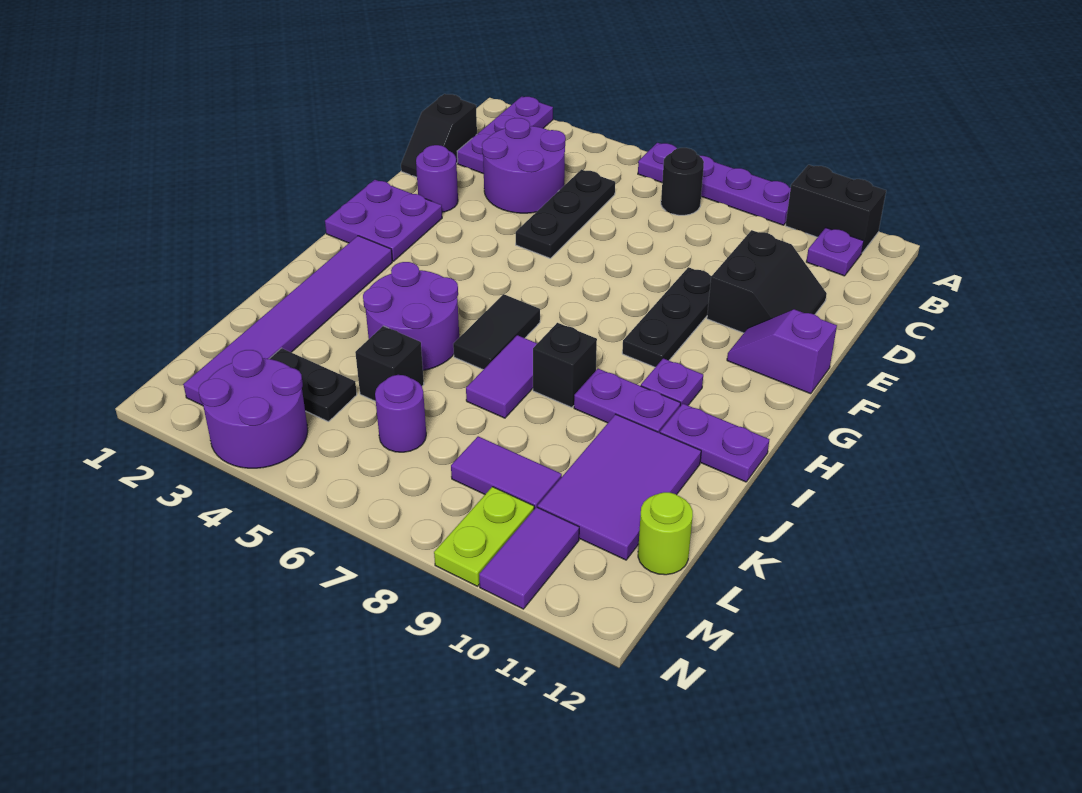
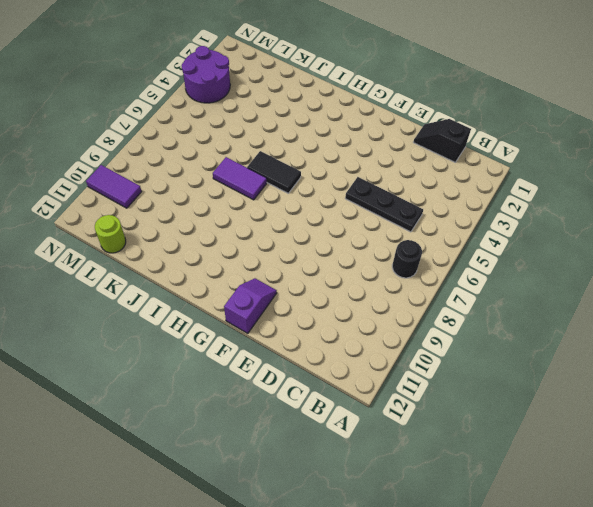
none -> purple 1x3 plate [457,96,553,174]
none -> purple 1x4 plate [638,143,791,225]
none -> black 1x2 brick [786,165,886,253]
none -> purple 1x1 plate [806,228,864,276]

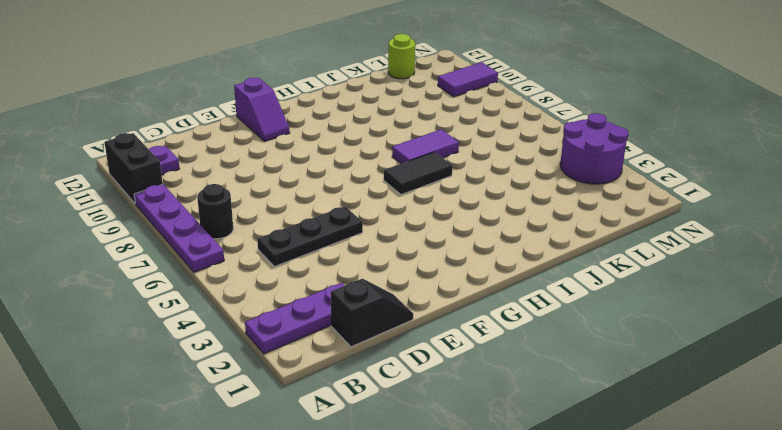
none -> purple 2x2 round brick [482,118,566,213]
none -> black 2x2 slope [707,230,827,333]
none -> purple 1x1 round brick [416,145,458,212]
none -> black 1x3 plate [622,267,711,367]

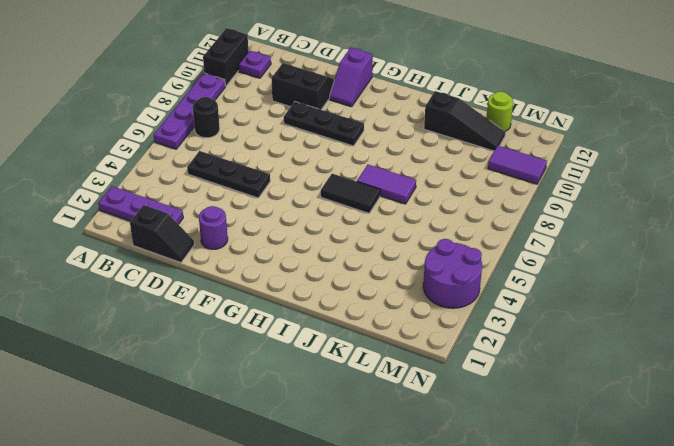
black 1x3 slope [424,91,505,151] -> purple 2x3 tile [538,414,701,560]
none -> purple 2x2 round brick [482,118,566,213]
none -> purple 2x2 plate [325,180,442,261]
none -> purple 1x6 tile [183,236,392,406]
none -> purple 1x1 plate [641,358,703,406]

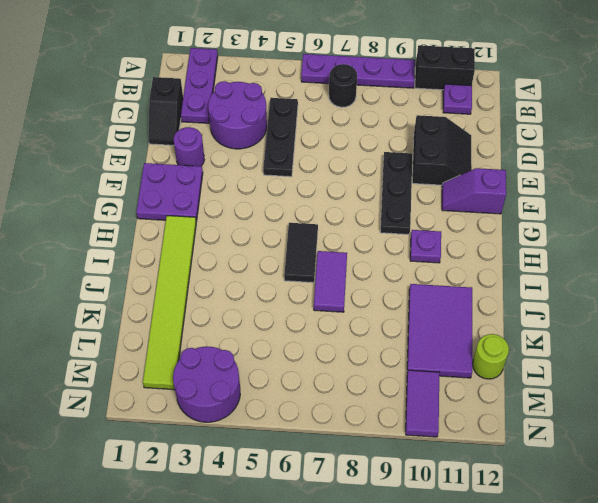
lime 1x6 tile [143,216,196,390] -> purple 1x6 tile [183,236,392,406]
none -> purple 2x2 round brick [363,262,459,370]
none -> black 1x1 brick [533,323,597,407]
none -> purple 1x2 plate [574,369,681,433]
none -> purple 1x2 plate [660,404,769,482]

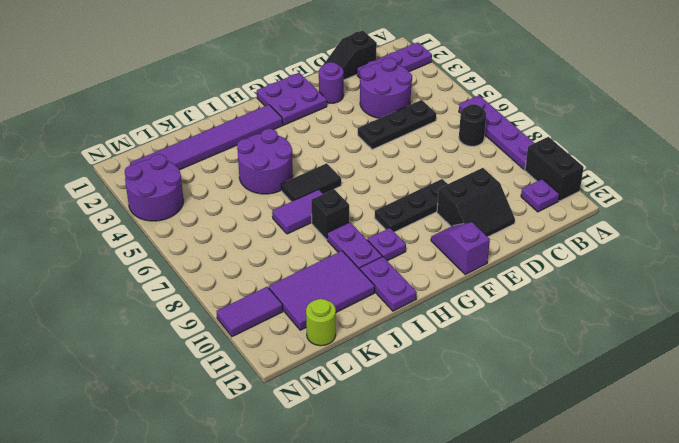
none -> black 1x1 brick [355,326,424,401]
none -> black 1x2 plate [270,348,357,422]
none -> purple 1x1 round brick [375,375,426,452]
none -> purple 1x2 tile [451,436,562,509]

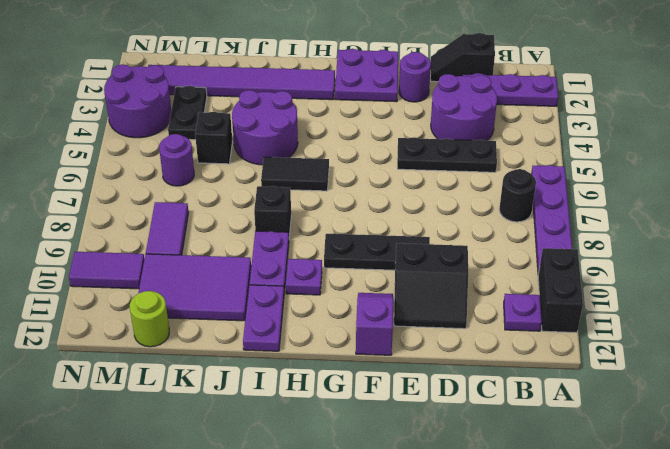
none -> purple 1x2 tile [466,335,537,418]
none -> lime 1x2 plate [434,487,534,586]

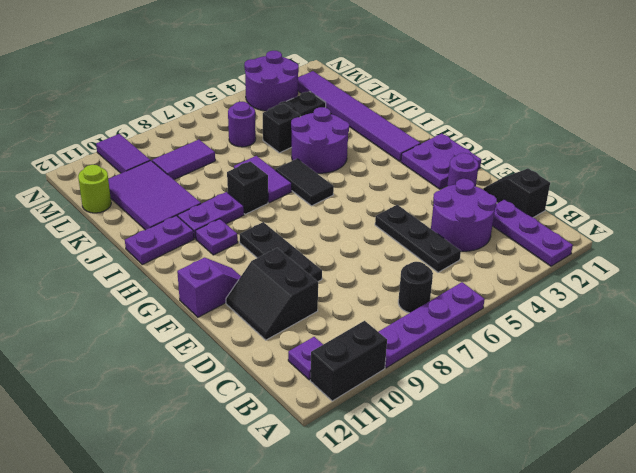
none -> lime 1x2 plate [434,487,534,586]

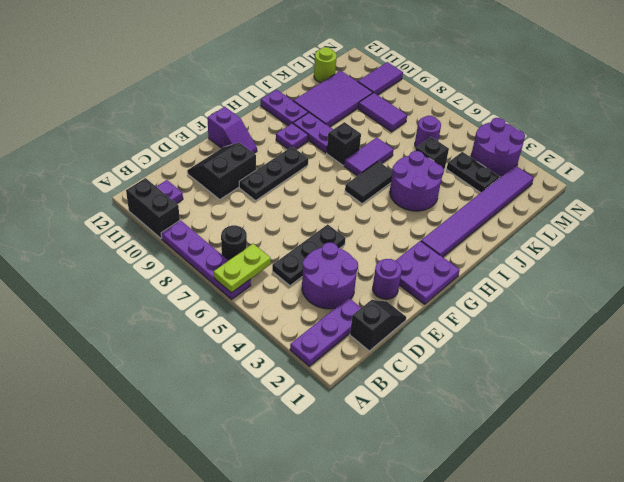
lime 1x2 plate [214,244,271,293] -> lime 1x2 plate moved to [434,487,534,586]

